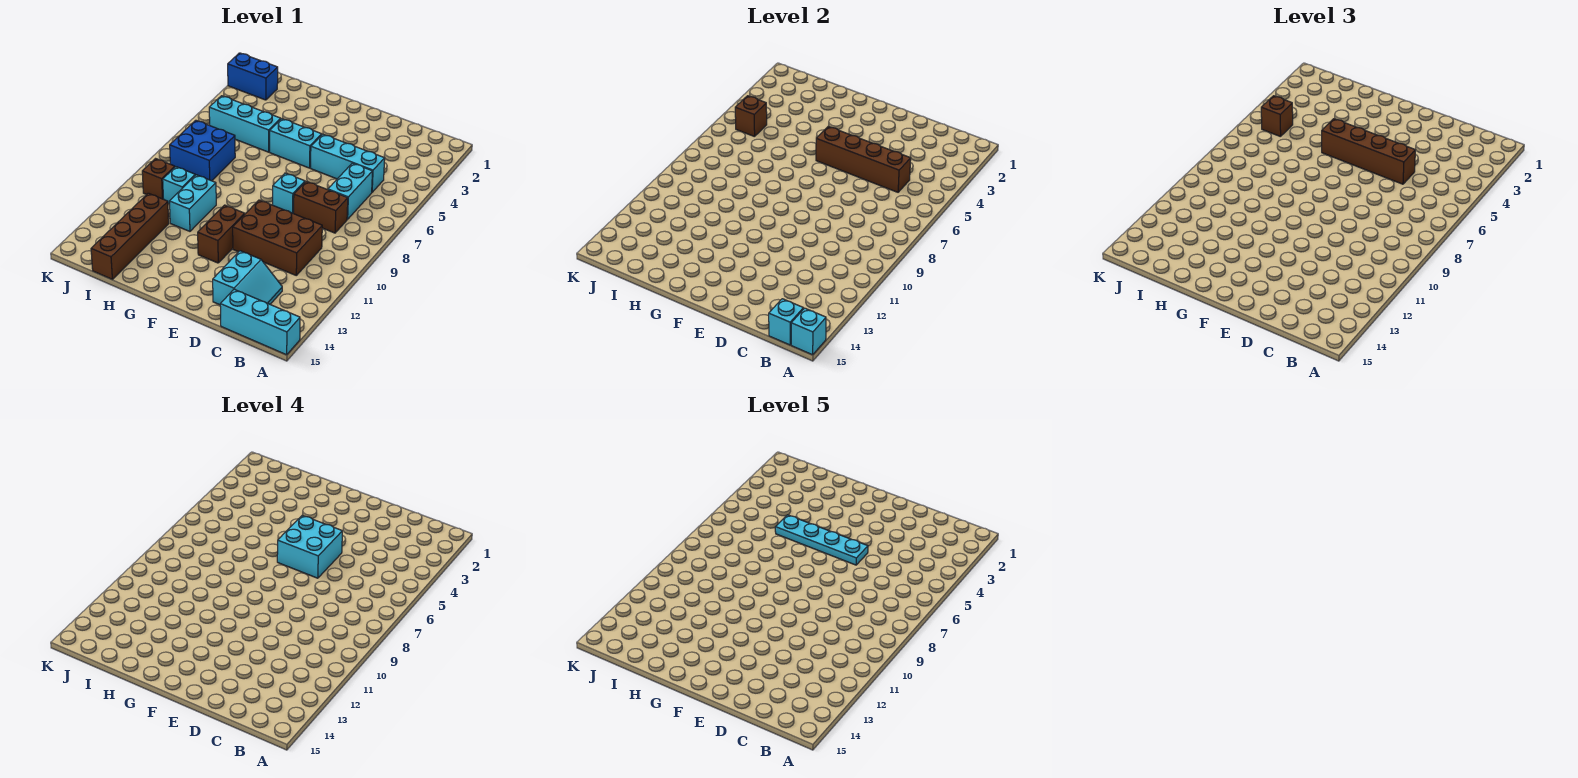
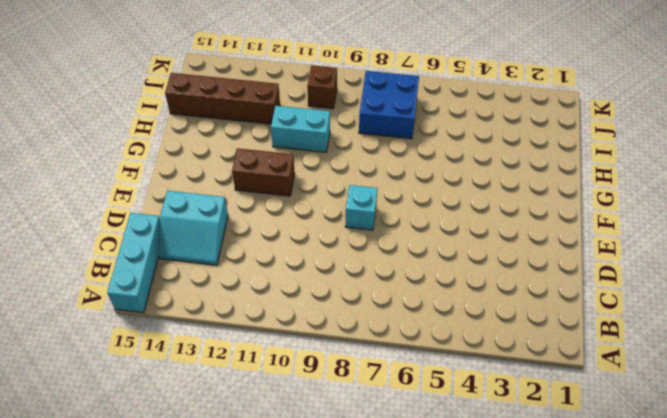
none -> cyan 1x3 brick [311,134,385,192]
none -> cyan 1x2 brick [328,163,373,219]
none -> brown 1x2 brick [294,181,348,233]

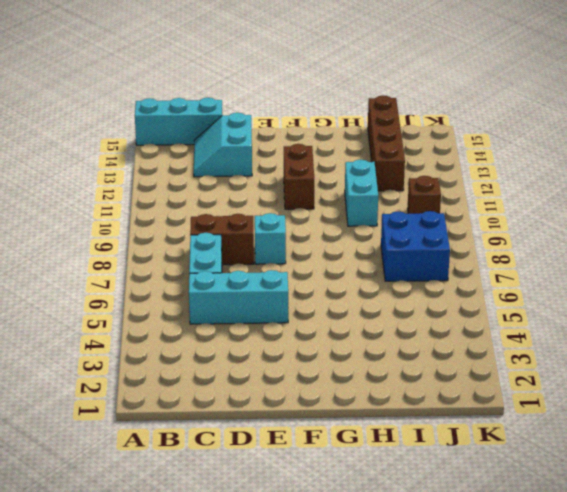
none -> brown 2x3 brick [233,200,322,275]
none -> cyan 1x2 brick [270,119,322,168]
none -> cyan 1x3 brick [209,96,281,152]

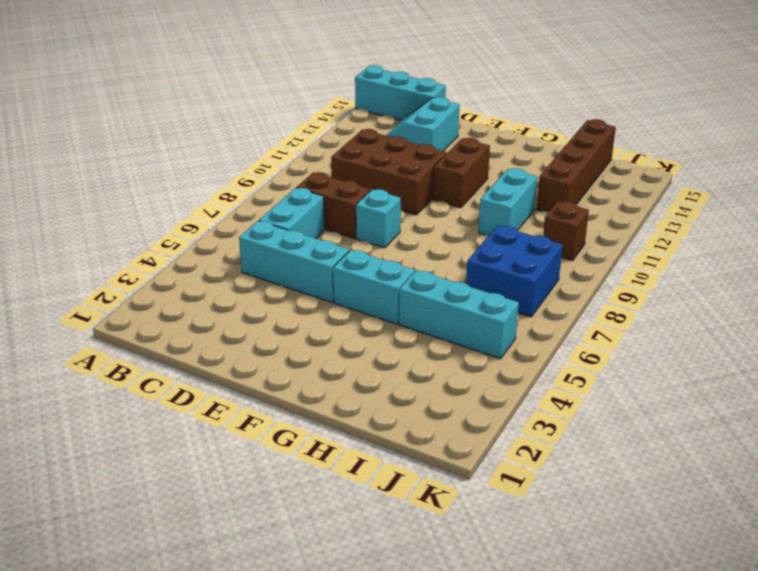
none -> cyan 1x1 brick [163,167,195,204]
none -> blue 1x2 brick [228,53,278,100]
none -> cyan 1x1 brick [791,308,826,355]

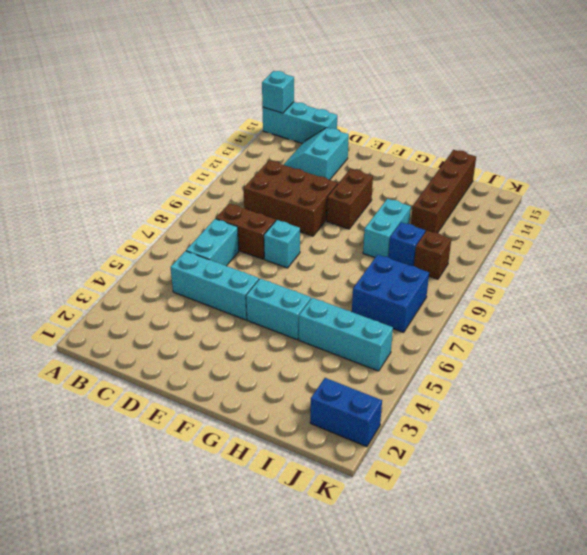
blue 1x1 brick [388,222,425,266] -> cyan 1x1 brick [163,167,195,204]
none -> cyan 1x1 brick [769,299,804,345]
none -> brown 1x4 brick [816,126,911,192]
none -> brown 1x1 brick [735,96,767,137]

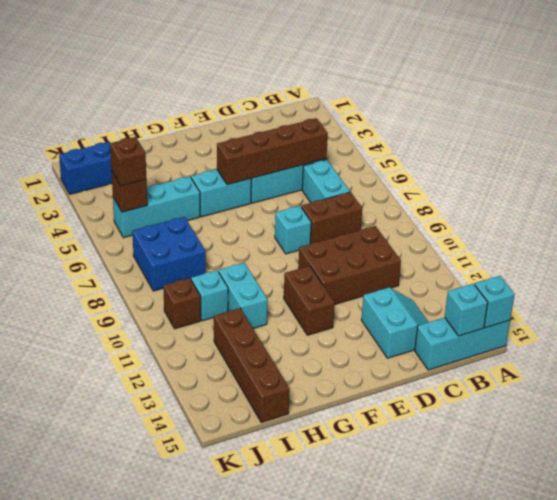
none -> brown 1x4 brick [1322,119,1415,184]
none -> cyan 2x2 brick [277,515,342,578]
none -> cyan 1x4 plate [775,515,868,565]

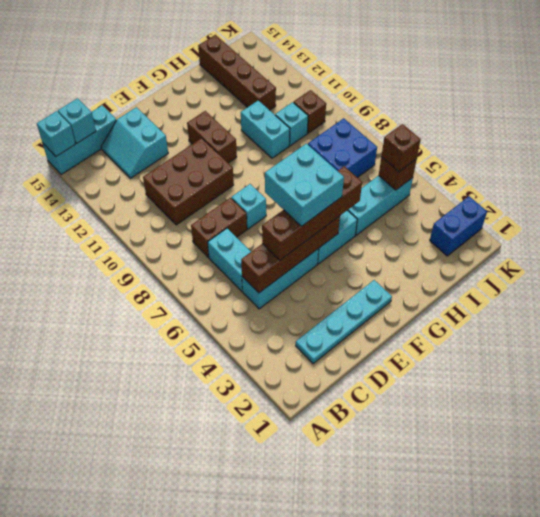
cyan 1x4 plate [296,280,392,364] -> cyan 1x4 plate moved to [775,515,868,565]

